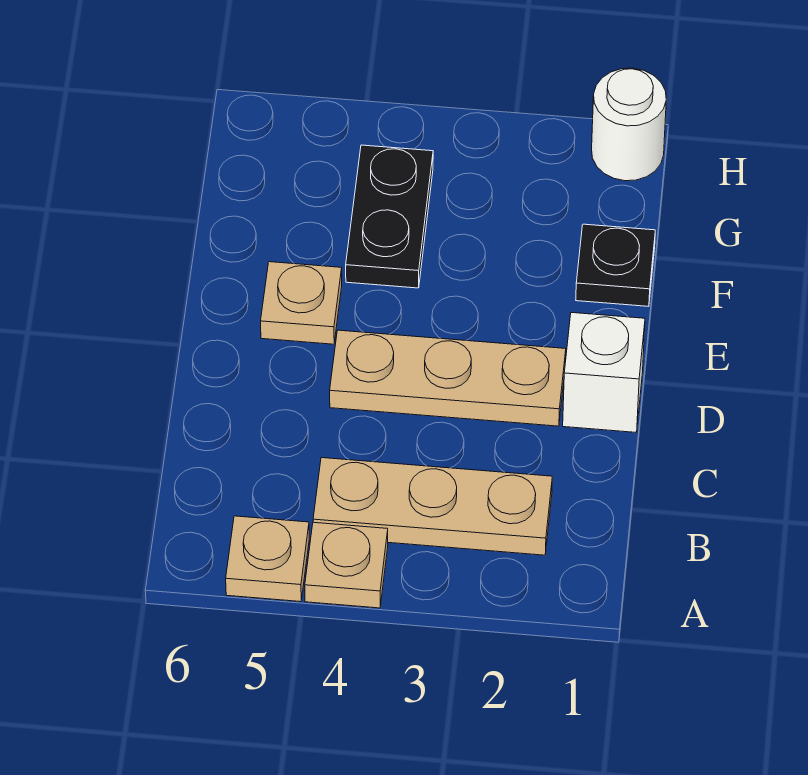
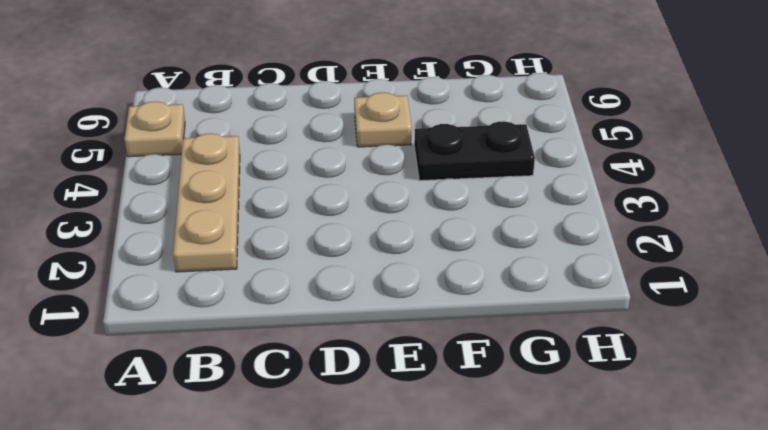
none -> tan 1x1 plate [305,522,388,608]
none -> white 1x1 brick [563,313,645,432]

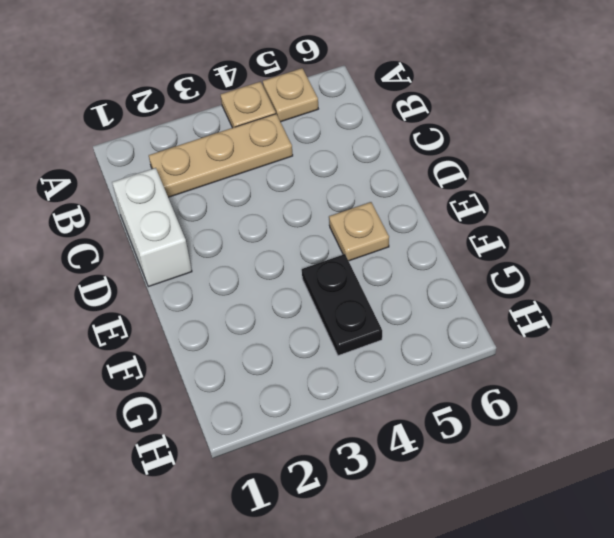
white 1x2 brick [112,168,192,287] -> white 1x1 brick [563,313,645,432]
none -> tan 1x3 plate [330,330,566,426]
none -> black 1x1 plate [576,224,655,306]

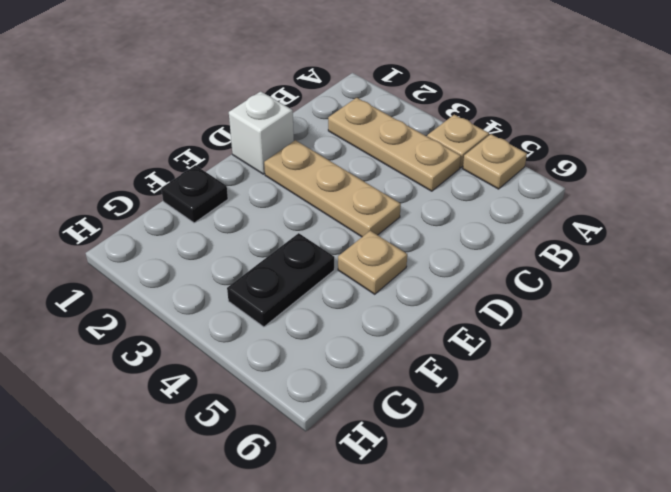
none -> white 1x1 round brick [592,68,666,181]

